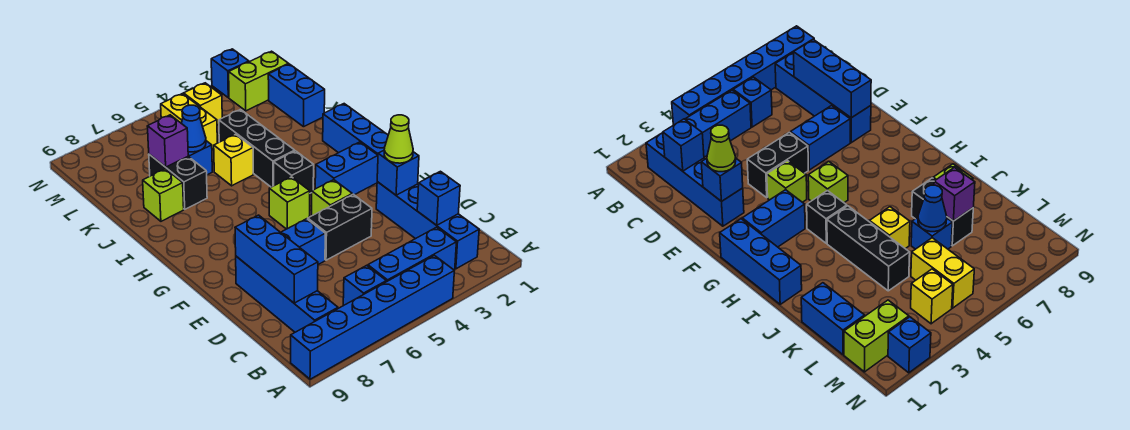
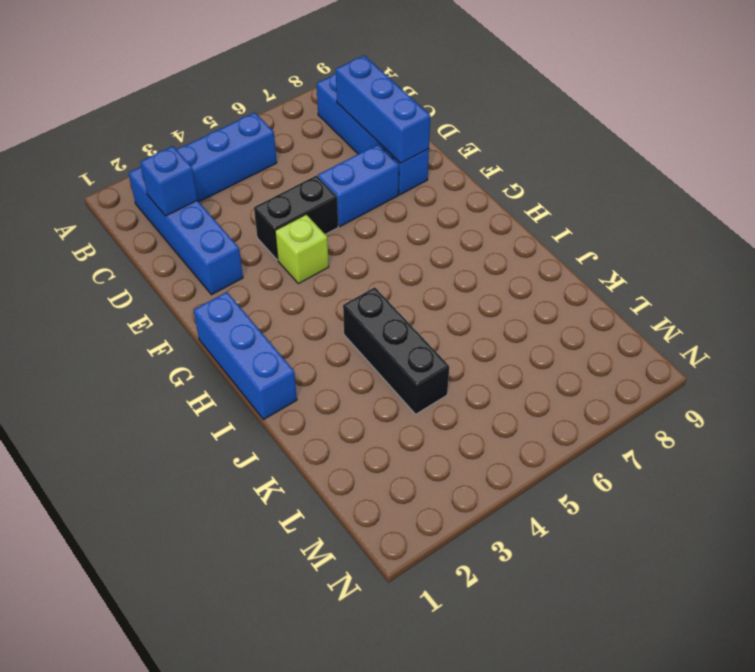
none -> blue 1x6 brick [291,256,454,379]
none -> blue 1x1 brick [343,265,386,306]
none -> blue 1x2 brick [315,142,378,195]

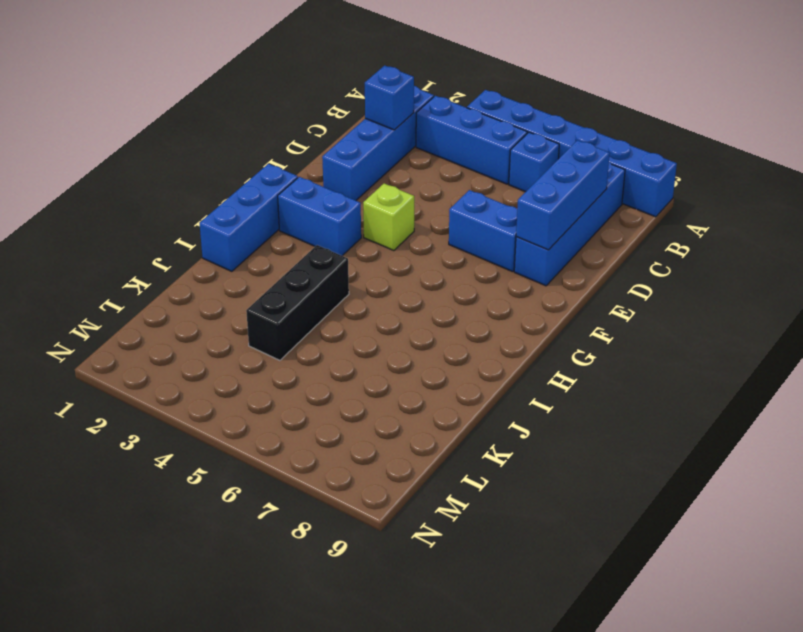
none -> black 1x2 brick [308,194,372,260]
none -> lime 1x1 brick [269,177,310,229]
none -> black 1x1 brick [274,151,314,193]

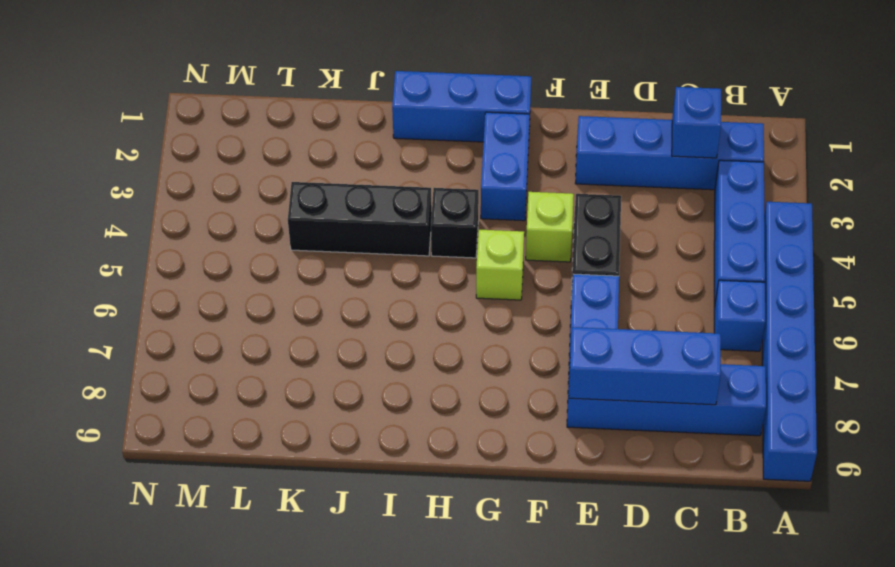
none -> yellow 1x1 brick [214,134,253,186]
none -> black 1x2 brick [149,154,207,209]
none -> lime 1x1 brick [143,169,184,221]

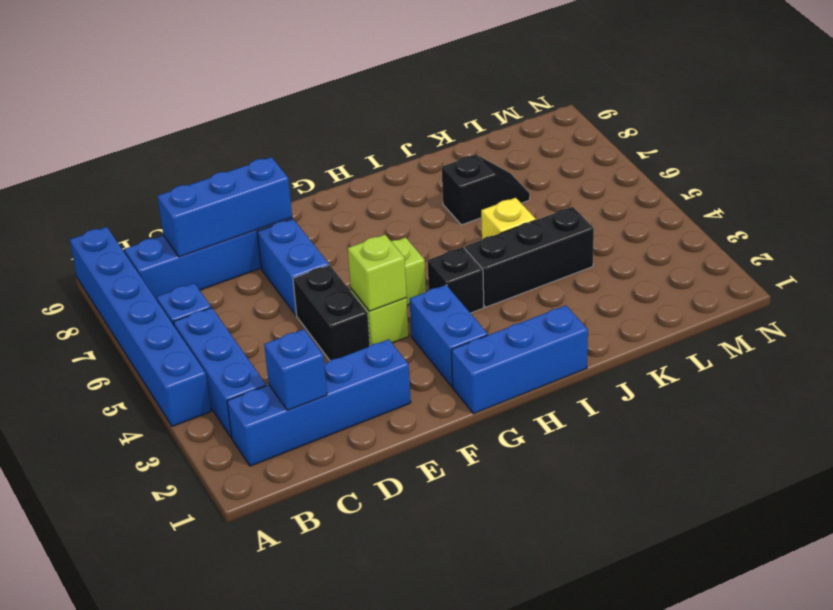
lime 1x1 brick [348,235,407,311] -> lime 1x1 brick moved to [143,169,184,221]
black 1x2 slope [442,155,530,225] -> black 1x2 brick [149,154,207,209]
none -> blue 1x2 brick [268,64,325,127]
none -> blue 1x1 brick [188,141,212,175]
none -> yellow 1x2 brick [161,94,217,149]

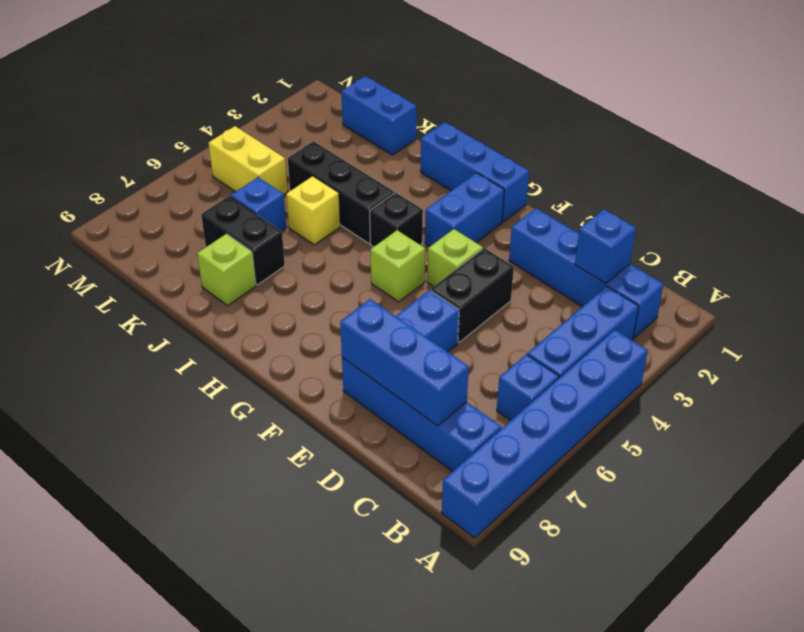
none -> lime 1x2 brick [229,51,289,111]
none -> yellow 1x1 brick [184,83,222,125]
none -> blue 1x1 brick [211,49,249,98]

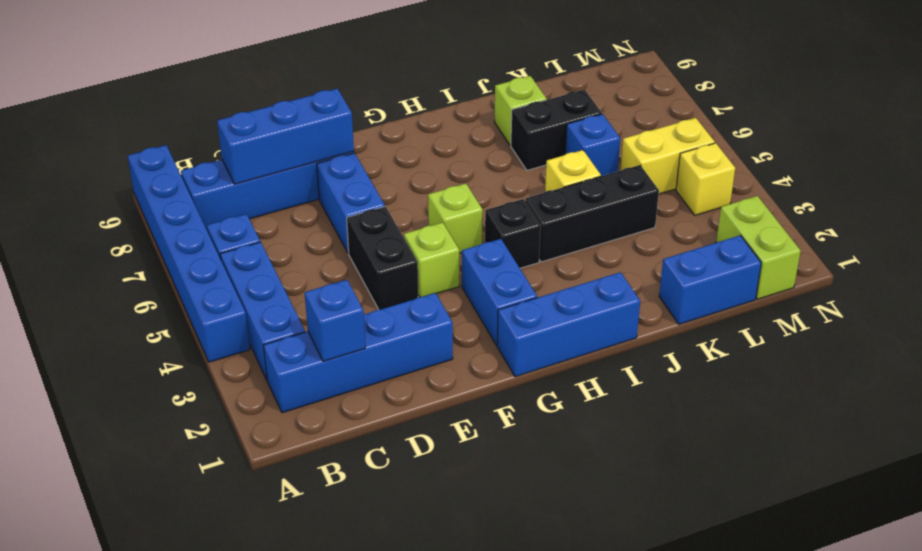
none -> blue 1x1 brick [211,49,249,98]
none -> blue 1x1 brick [377,151,419,195]
none -> blue 1x1 cone [181,105,206,152]

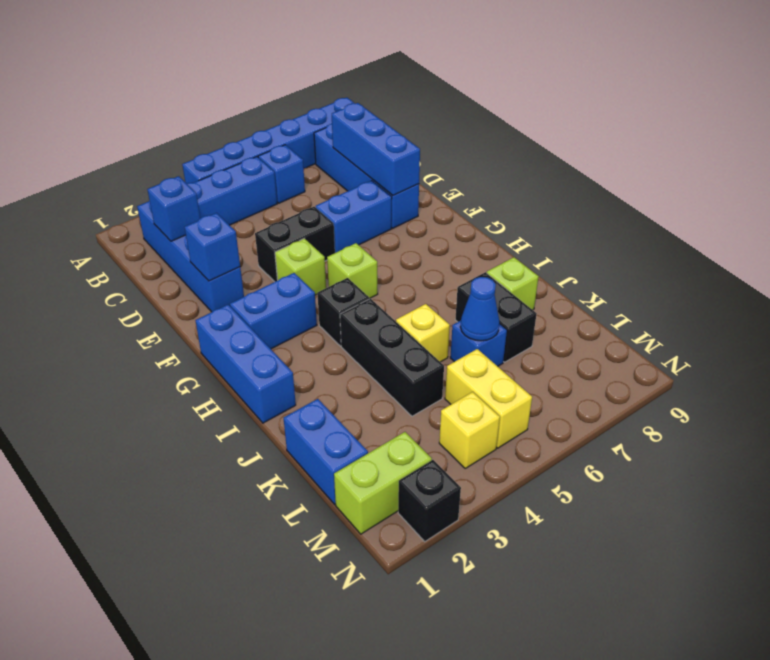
black 1x1 brick [398,460,461,542] -> blue 1x1 brick [211,49,249,98]
none -> purple 1x1 brick [147,115,188,167]
none -> lime 1x1 cone [384,115,413,163]

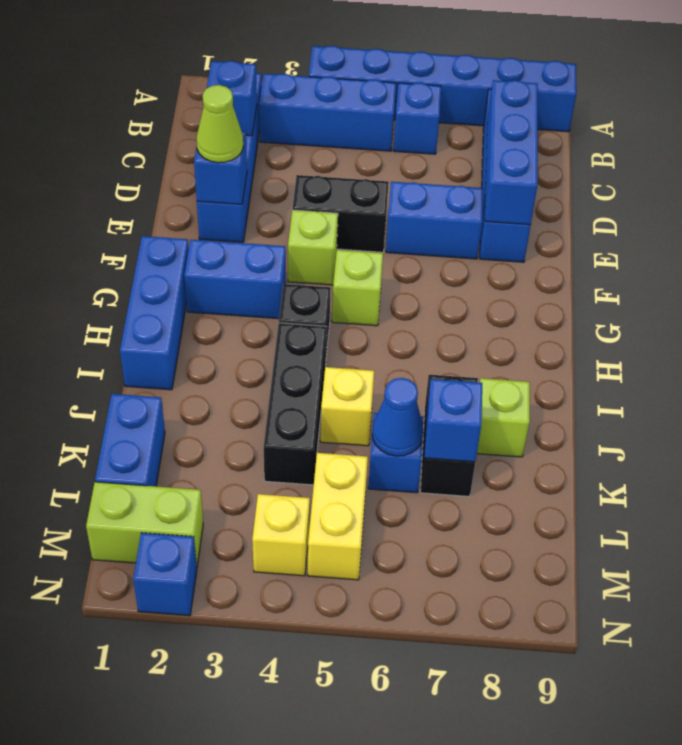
blue 1x1 brick [424,379,482,462] -> purple 1x1 brick [147,115,188,167]

